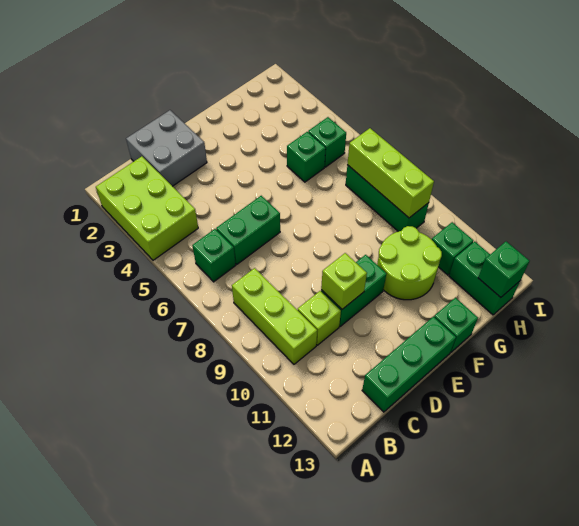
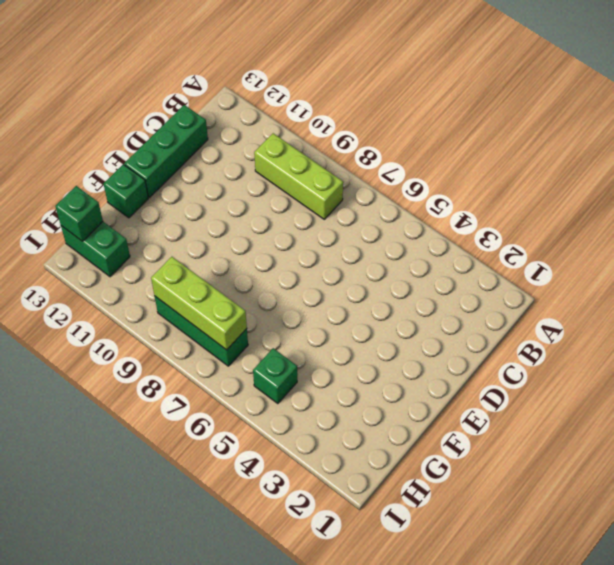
none -> lime 2x3 brick [96,156,198,260]
none -> green 1x1 brick [192,229,236,282]
none -> grey 2x2 brick [126,110,207,186]

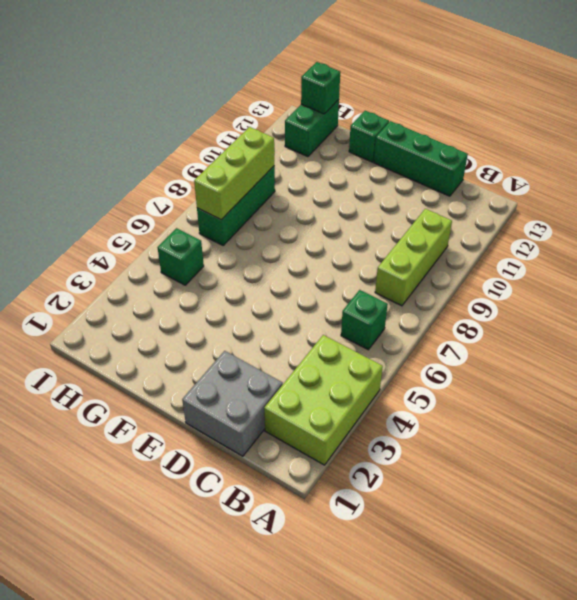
none -> green 1x2 brick [216,196,280,264]
none -> lime 1x1 brick [298,291,341,345]
none -> green 1x2 brick [321,255,386,326]

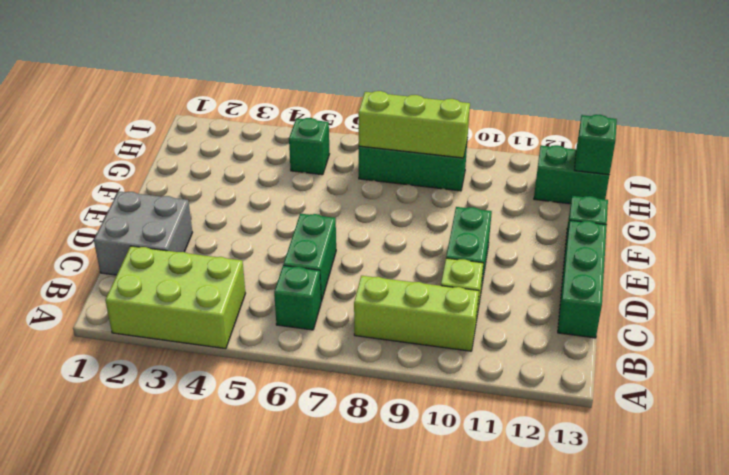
none -> lime 2x2 round brick [377,226,442,300]
none -> green 1x1 brick [287,132,326,182]
none -> green 1x1 brick [432,222,473,275]

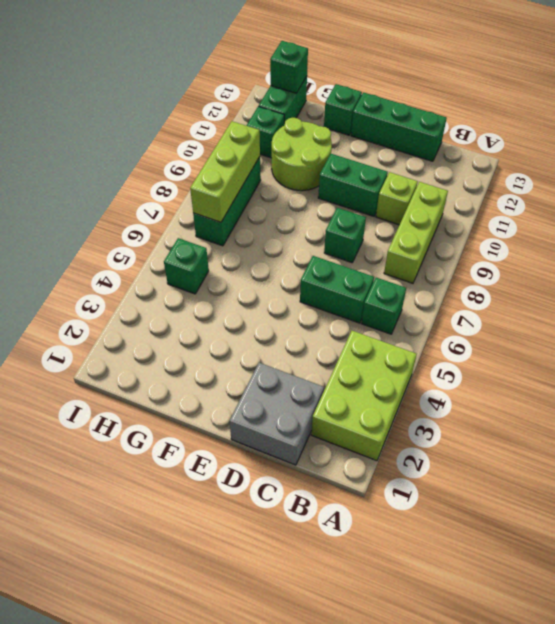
green 1x1 brick [324,208,366,263] -> green 1x1 brick moved to [287,132,326,182]
none -> lime 1x1 brick [321,253,367,309]

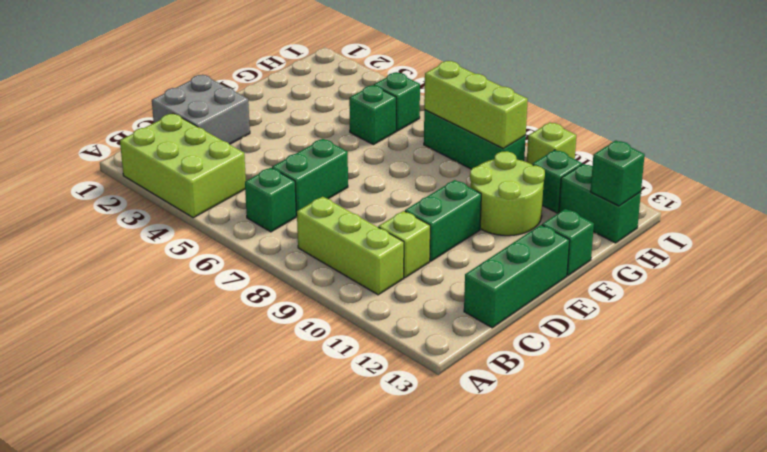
lime 1x1 brick [527,122,576,165] -> lime 1x1 brick moved to [321,253,367,309]

